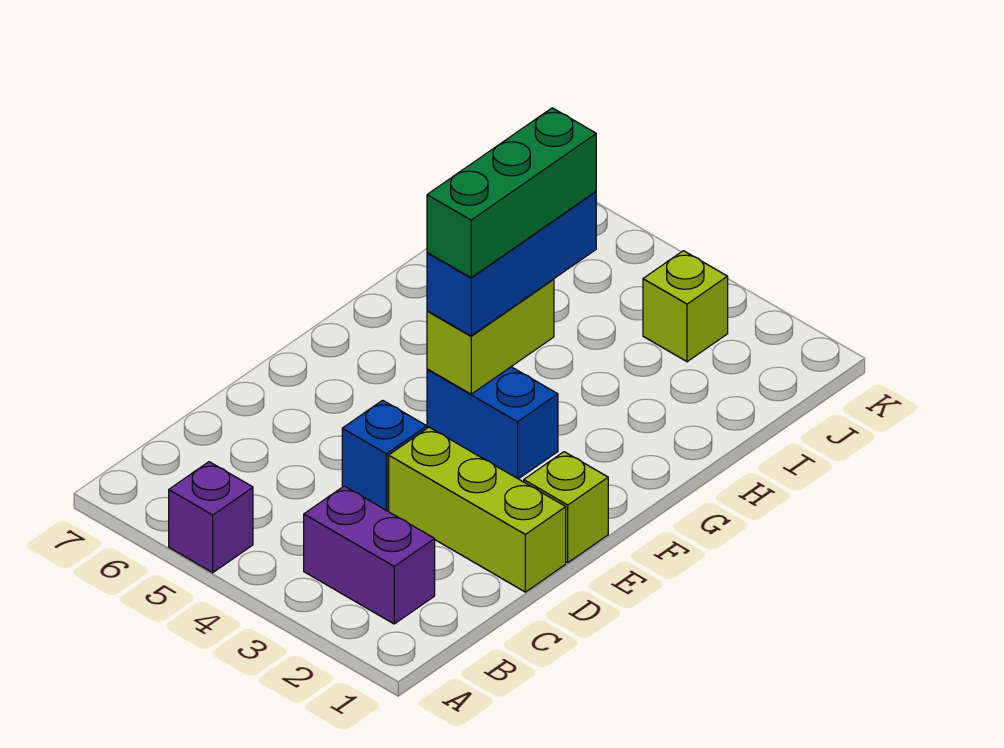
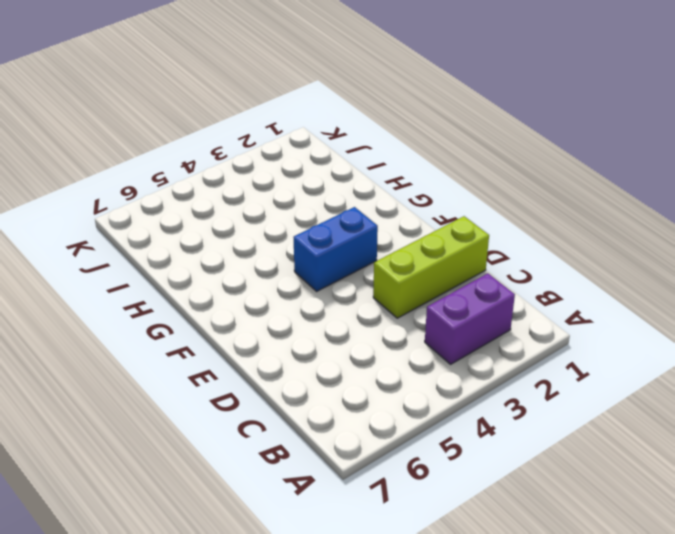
none -> purple 1x1 brick [169,462,253,573]
none -> blue 1x1 brick [342,400,427,511]

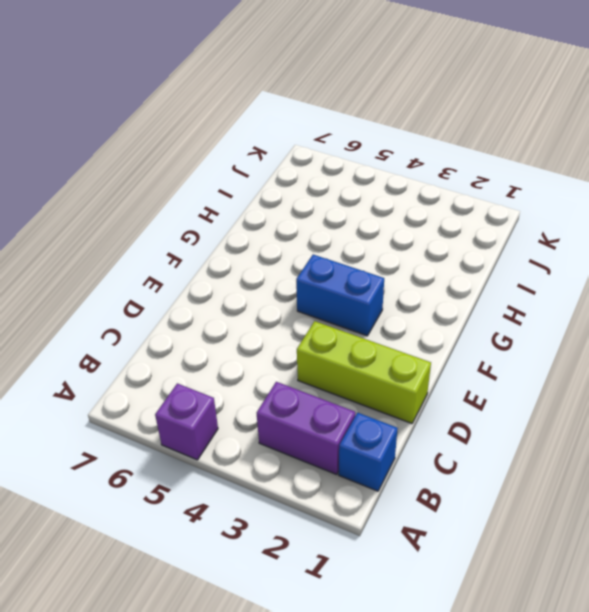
blue 1x1 brick [339,413,398,491] -> blue 1x1 brick moved to [342,400,427,511]
none -> lime 1x1 brick [524,452,608,562]
none -> lime 1x1 brick [643,251,728,362]

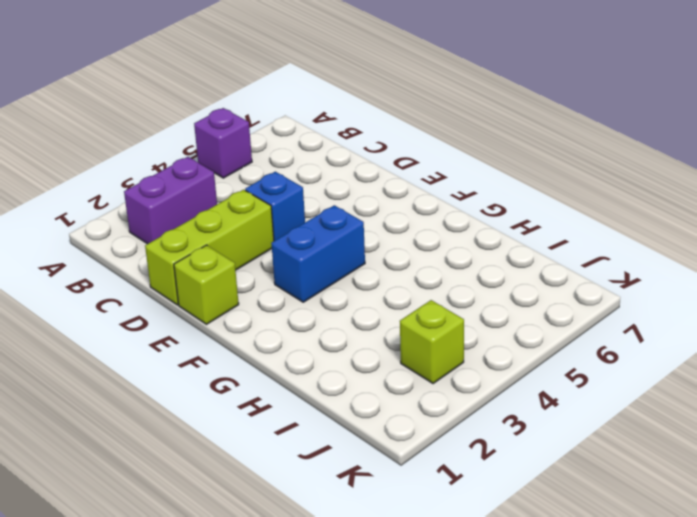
none -> lime 1x2 brick [427,279,554,394]
none -> blue 1x3 brick [427,192,596,336]

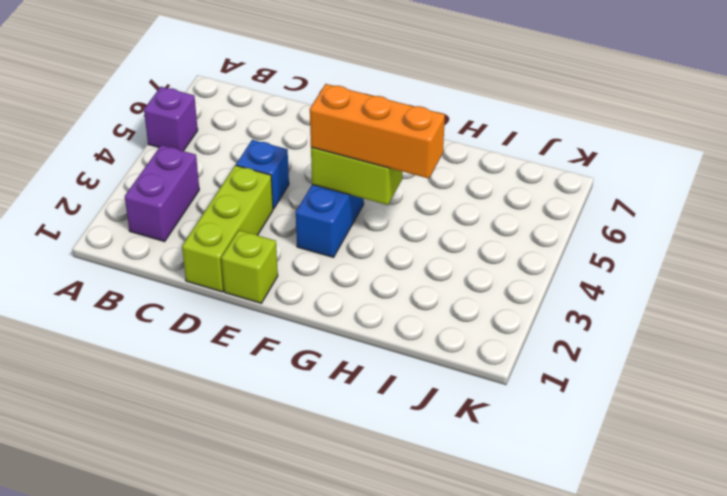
orange 1x3 brick [310,84,445,179] -> blue 1x3 brick [427,192,596,336]
none -> lime 1x1 brick [643,251,728,362]
none -> green 1x3 brick [427,108,596,278]

